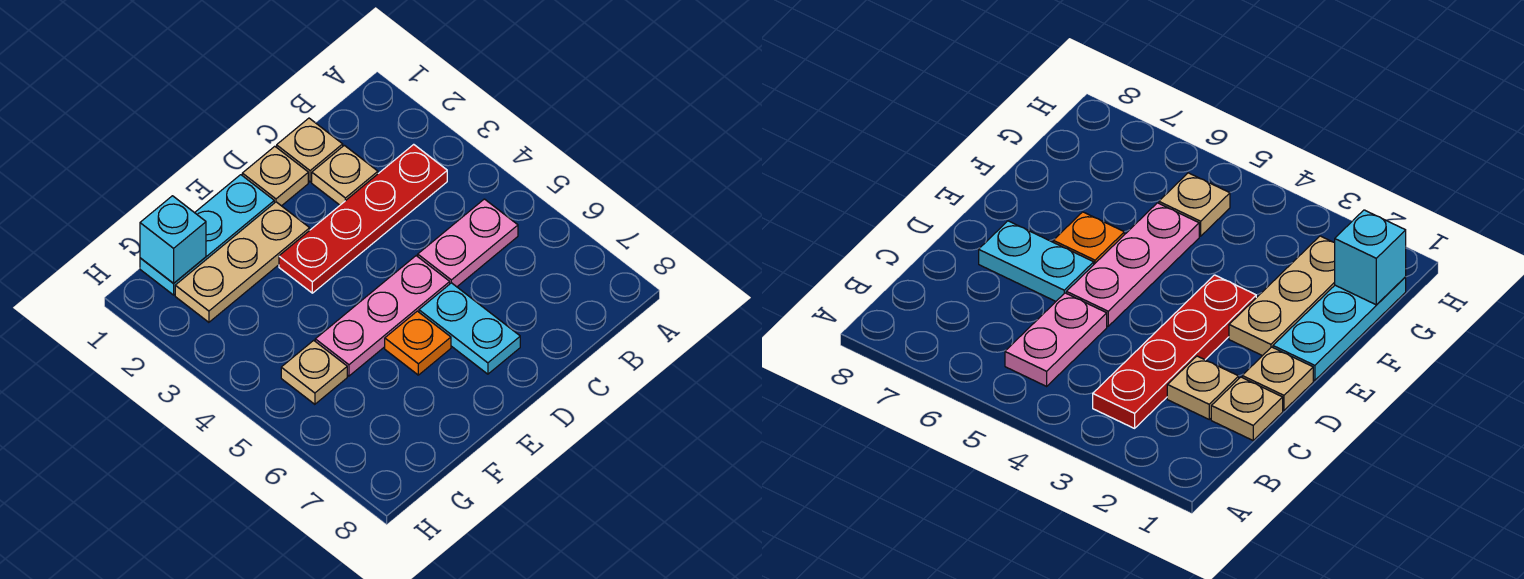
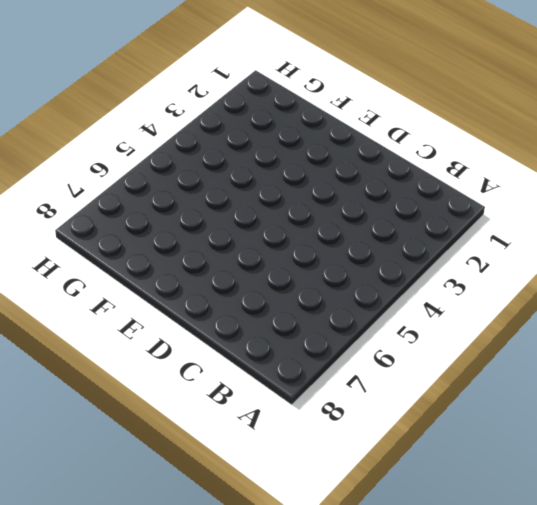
none -> red 1x4 plate [279,144,447,293]
none -> pink 1x2 plate [418,199,518,287]
none -> tan 1x1 plate [277,118,343,182]

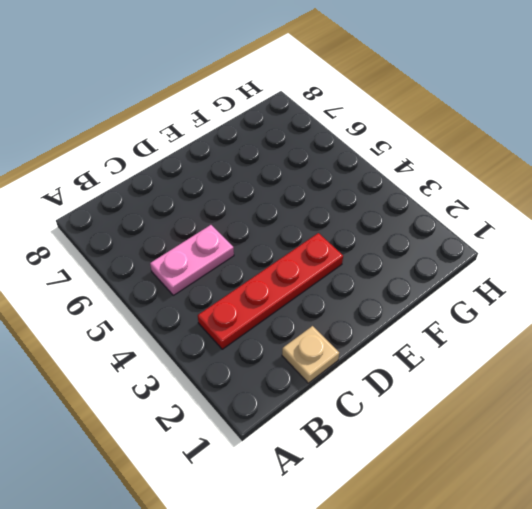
none -> tan 1x1 plate [312,145,378,205]
none -> tan 1x1 plate [242,146,308,206]
none -> pink 1x3 plate [315,256,450,376]

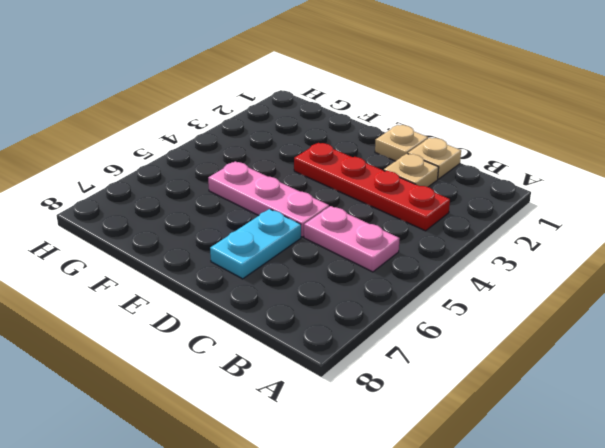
none -> cyan 1x3 plate [140,175,274,295]
none -> tan 1x3 plate [175,202,310,322]
none -> orange 1x1 plate [385,311,451,375]

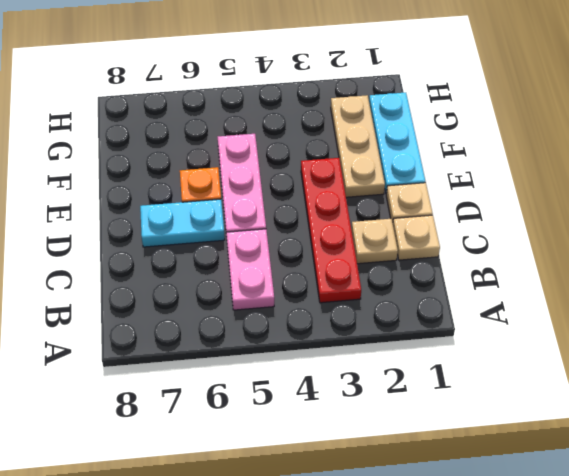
none -> tan 1x1 plate [281,340,347,404]
none -> cyan 1x1 brick [140,196,206,283]

